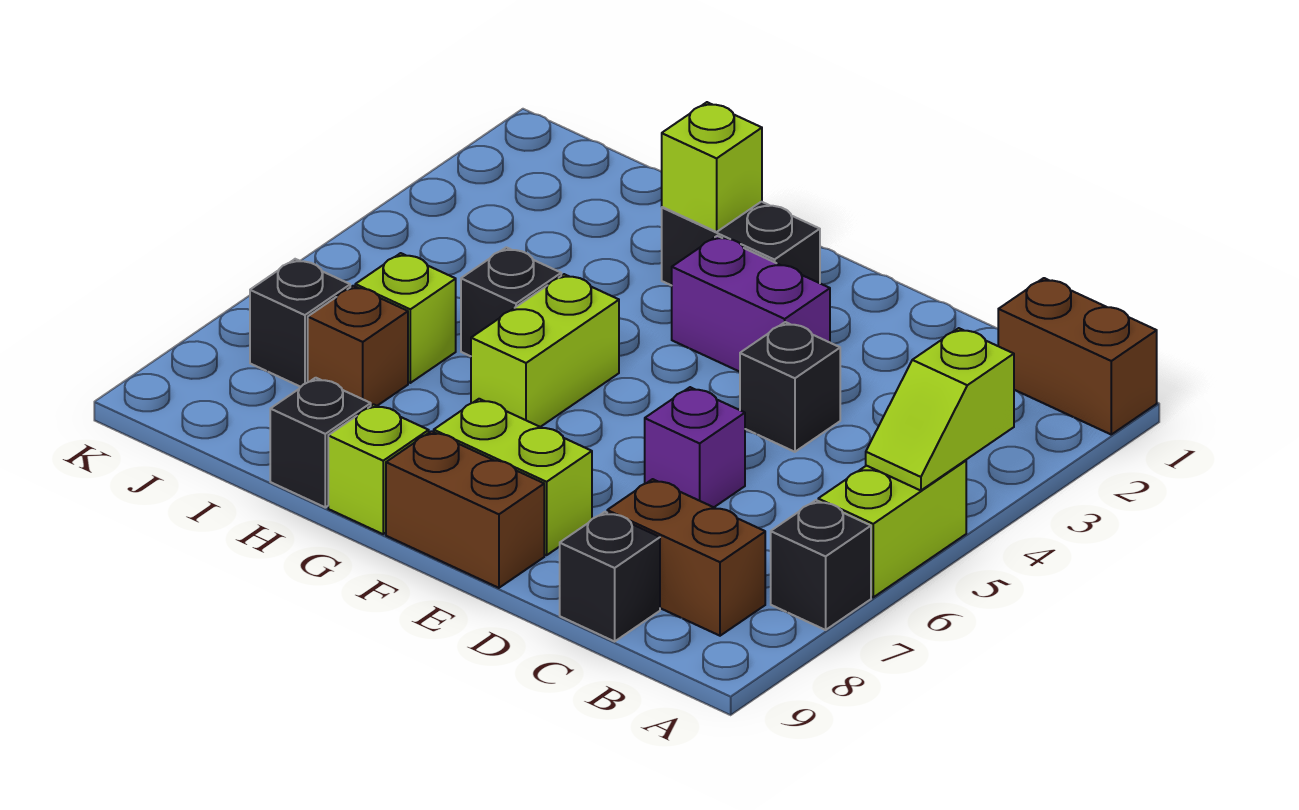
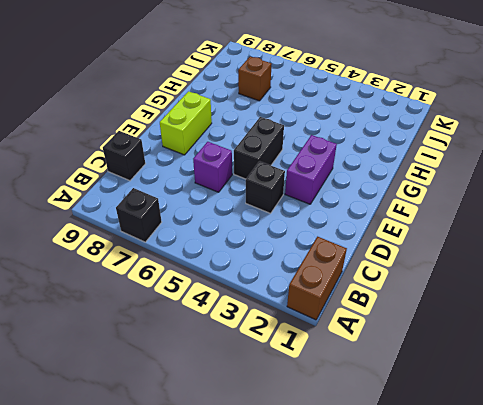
black 1x2 brick [234,117,284,179] -> black 1x2 brick moved to [662,202,820,286]
none -> lime 1x2 brick [818,460,966,597]
none -> brown 1x2 brick [607,479,765,636]
none -> brown 1x2 brick [386,431,544,588]

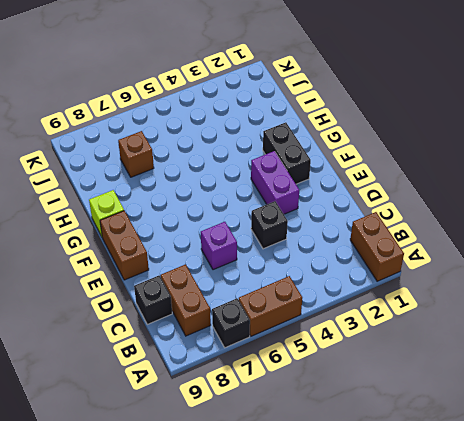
brown 1x2 brick [239,276,302,336] -> lime 1x2 brick [818,460,966,597]
none -> lime 1x2 brick [434,399,592,555]
none -> lime 1x2 brick [471,274,619,427]
none -> black 1x1 brick [461,247,561,356]

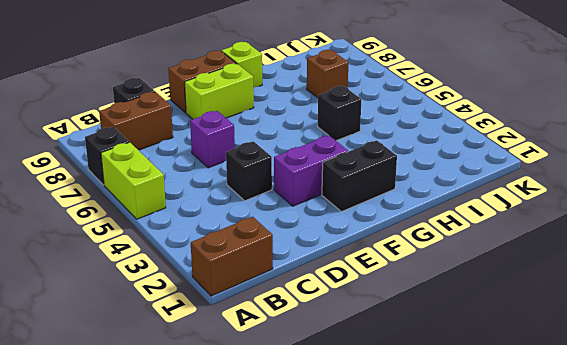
none -> lime 1x2 brick [471,274,619,427]
none -> black 1x1 brick [270,378,371,507]
none -> lime 1x1 brick [355,253,456,383]

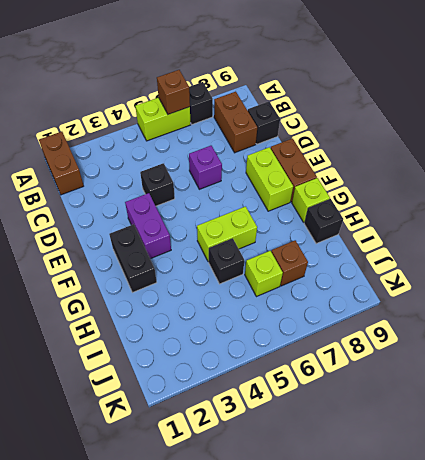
brown 1x1 brick [157,70,190,114] -> none
none -> black 1x1 brick [250,259,350,387]
none -> lime 1x2 slope [866,328,1014,491]
none -> lime 1x1 brick [662,102,762,232]

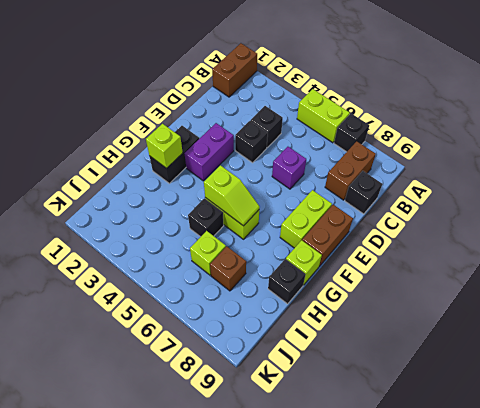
black 1x1 brick [251,106,283,147] -> black 1x1 brick moved to [250,259,350,387]
lime 1x2 slope [204,165,260,226] -> lime 1x2 slope moved to [866,328,1014,491]

